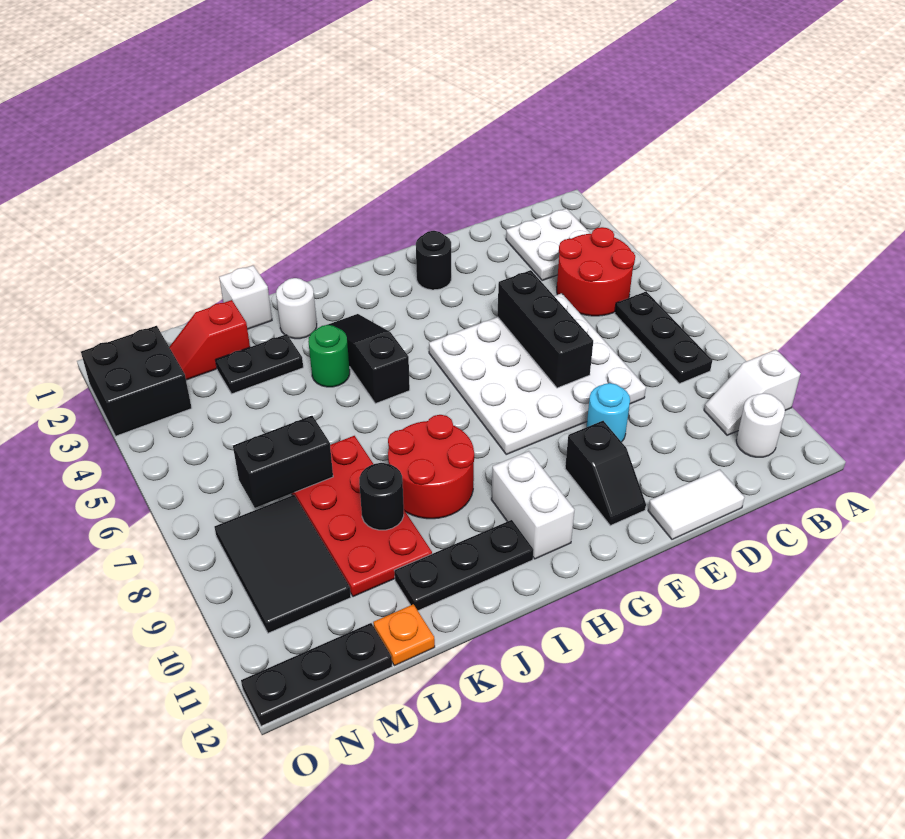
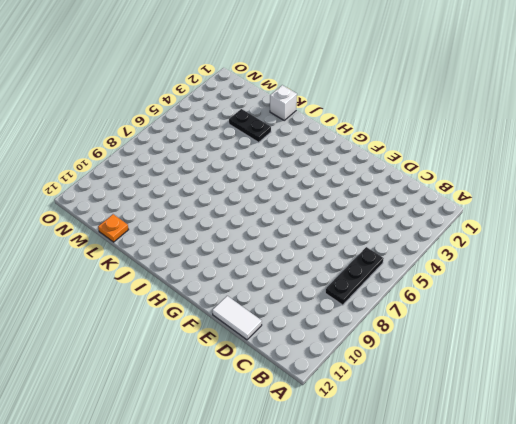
none -> white 1x2 slope [704,350,800,435]
none -> white 2x2 plate [506,209,591,281]
none -> red 2x2 round brick [557,227,635,316]

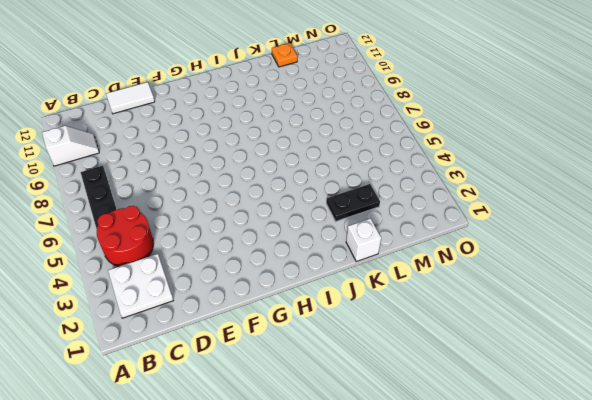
none -> white 1x1 round brick [736,393,785,457]
none -> white 4x4 plate [429,293,646,454]
none -> cyan 1x1 round brick [587,383,630,442]

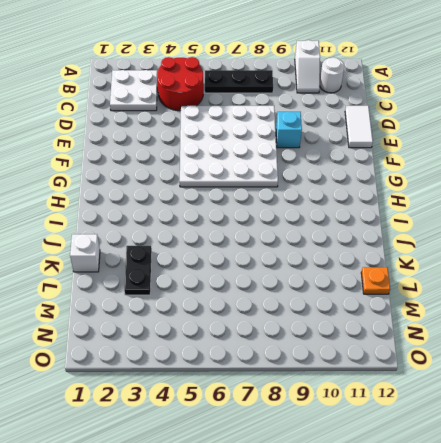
cyan 1x1 brick [276,112,302,148] -> cyan 1x1 round brick [587,383,630,442]
none -> black 1x1 round brick [416,231,451,290]
none -> black 1x2 slope [565,421,646,526]
none -> white 1x2 brick [491,451,574,559]

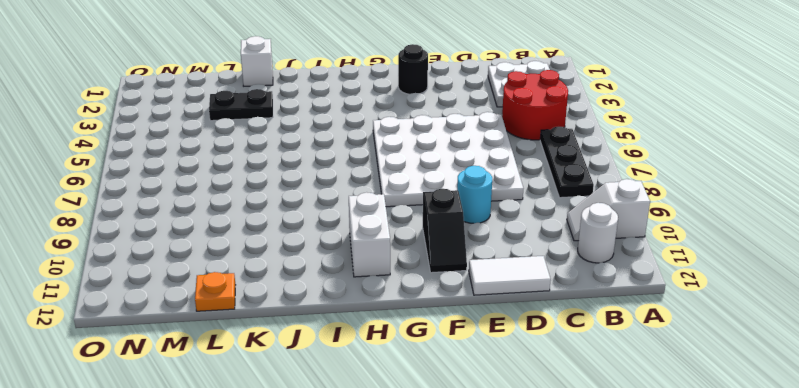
none -> black 1x3 slope [328,314,410,404]
none -> red 2x2 round brick [388,415,474,519]
none -> black 1x3 plate [394,520,534,611]

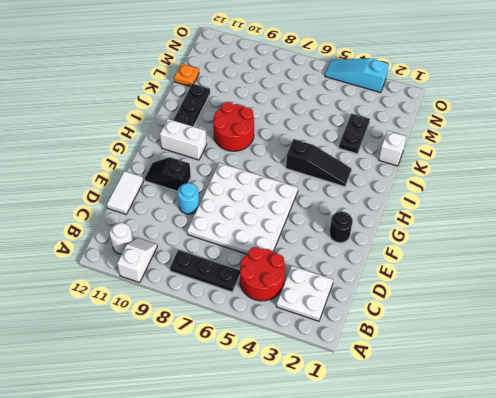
cyan 1x3 slope [325,58,389,93] -> black 2x2 brick [81,326,192,436]
none -> white 1x1 round brick [276,278,317,339]
none -> green 1x1 round brick [308,325,350,387]
none -> red 2x4 plate [292,436,432,597]

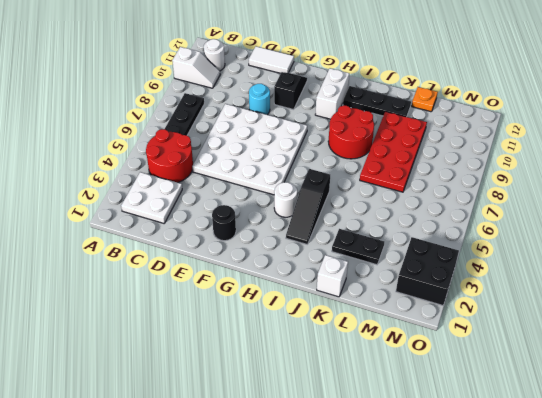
white 1x1 round brick [274,182,297,217] -> white 1x1 round brick moved to [276,278,317,339]
none -> green 1x1 round brick [308,325,350,387]
none -> red 1x2 slope [169,300,250,380]
none -> black 2x3 tile [214,495,351,633]

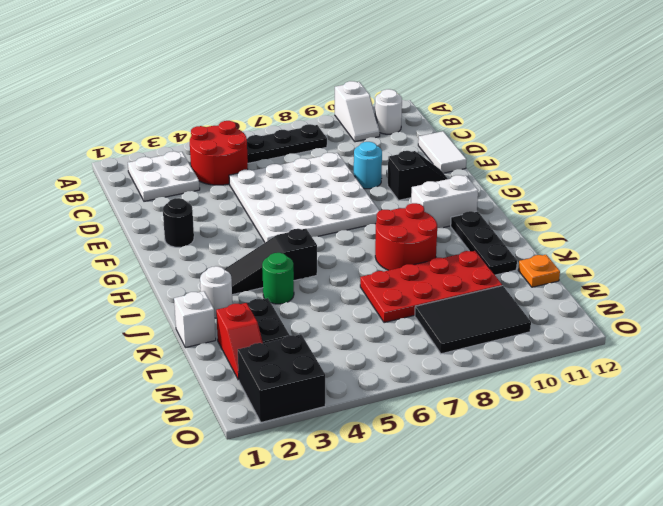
none -> black 1x3 plate [241,623,392,726]
none -> black 1x3 brick [497,270,593,388]
none -> black 1x1 round brick [359,463,404,530]

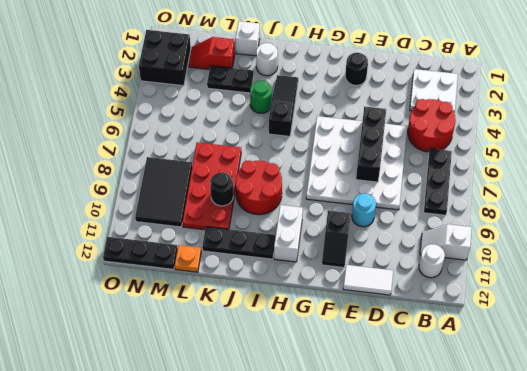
none -> black 1x2 brick [233,416,333,508]

